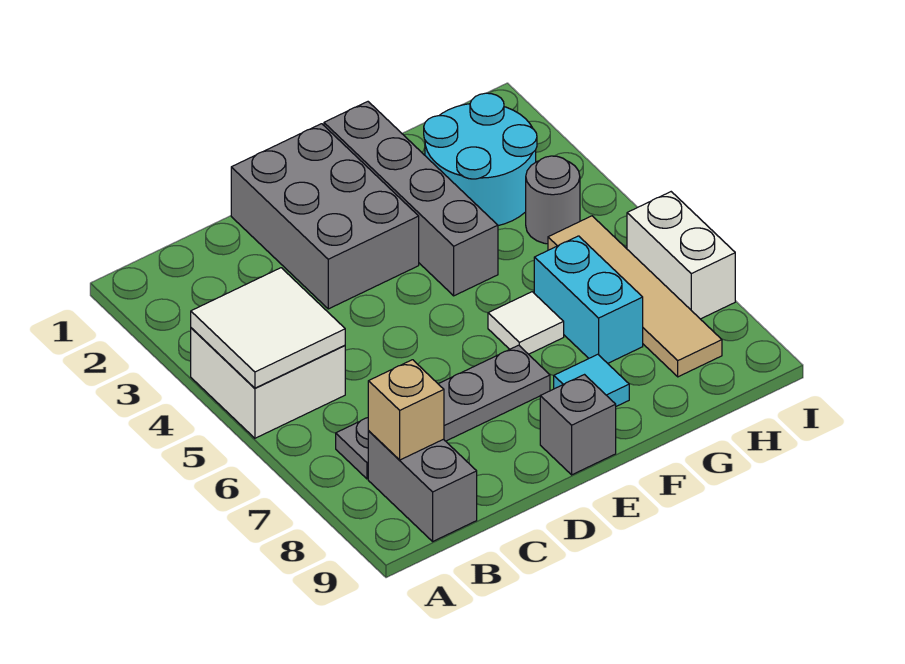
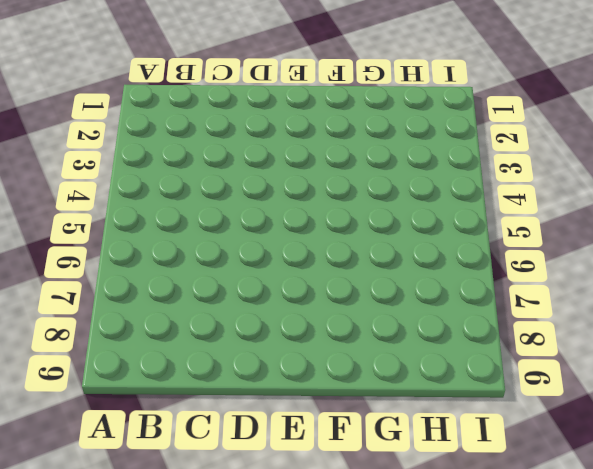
none -> white 2x2 brick [191,328,345,438]
none -> grey 1x4 plate [336,345,550,479]
none -> grey 1x2 brick [368,431,477,541]

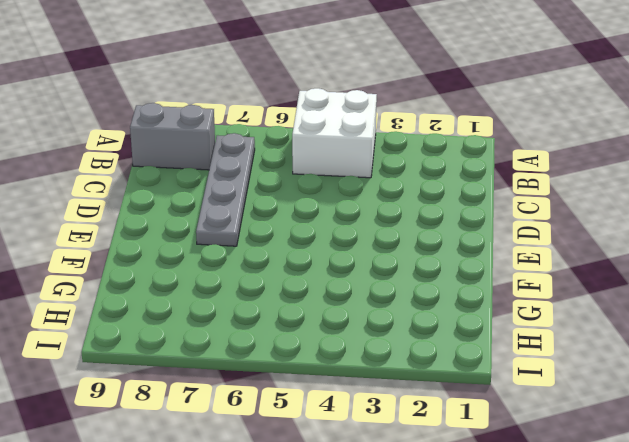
none -> grey 2x3 brick [231,124,419,309]
none -> grey 1x1 brick [540,375,616,475]
none -> grey 1x4 brick [324,102,498,296]

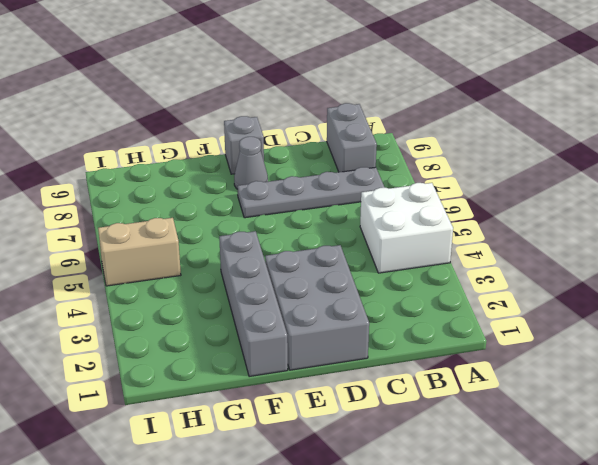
grey 1x1 cone [234,137,268,189] -> none
tan 1x2 brick [98,218,181,286] -> tan 1x4 tile [548,216,722,377]
none -> white 1x1 tile [488,292,564,354]
none -> cyan 1x1 tile [554,354,629,406]
none -> cyan 2x2 round brick [424,93,537,226]

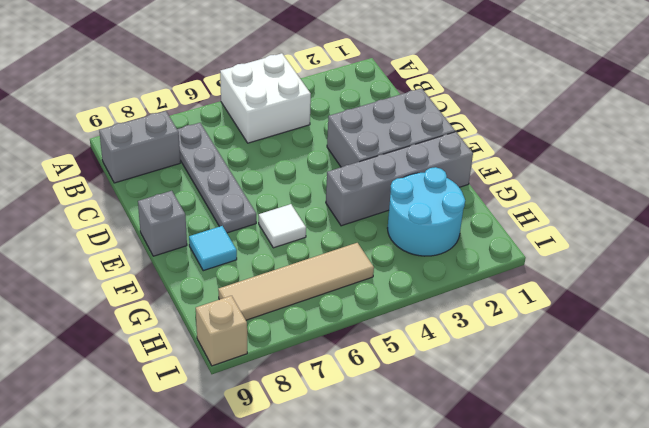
tan 1x1 brick [196,296,247,366] -> tan 1x1 brick moved to [368,360,444,460]
none -> cyan 1x2 brick [534,236,643,363]
none -> grey 1x1 round brick [526,156,580,244]
none -> white 1x2 brick [627,192,735,319]

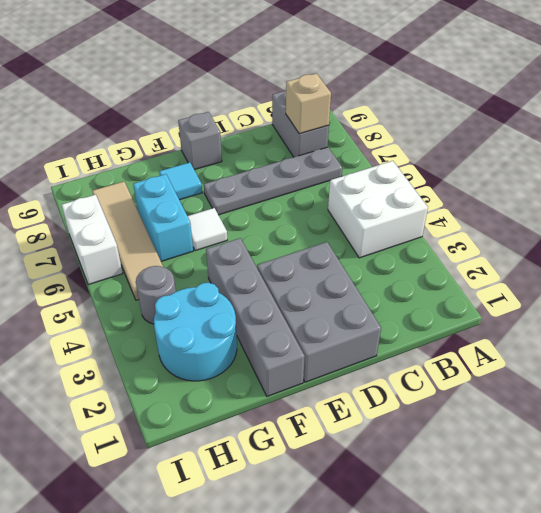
none -> white 2x2 tile [191,268,345,388]

